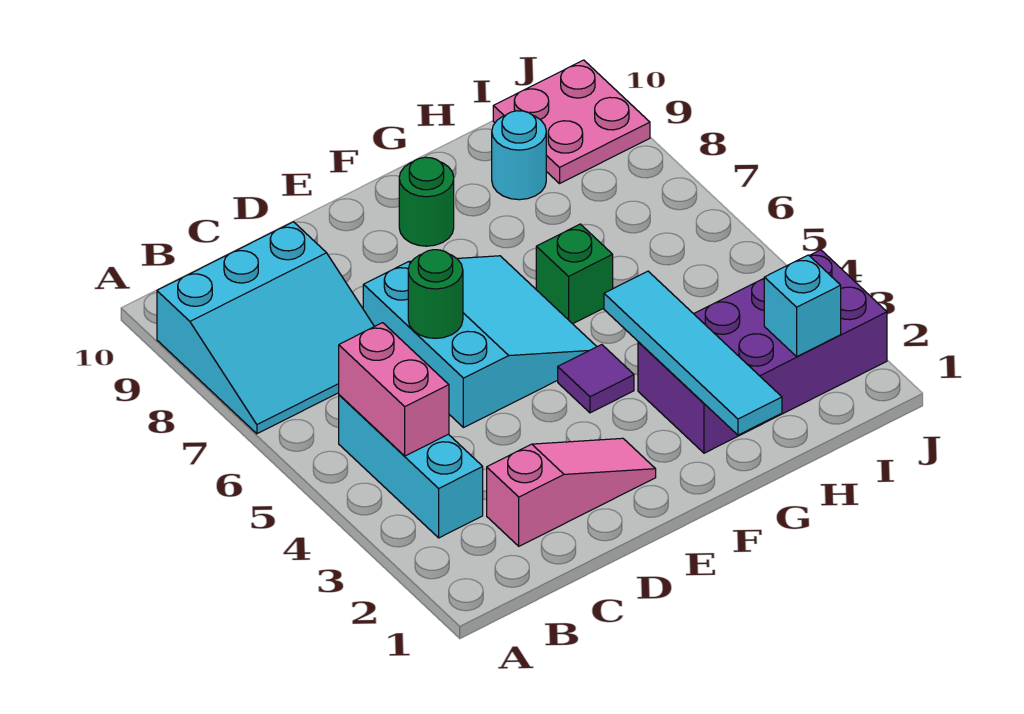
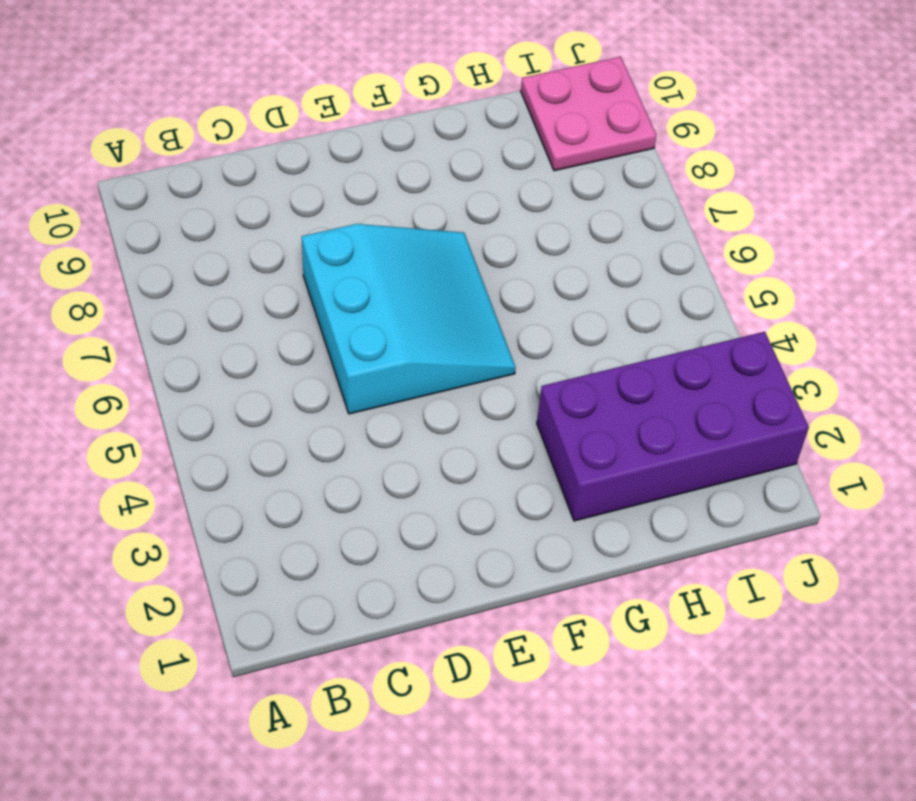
none -> cyan 3x3 slope [157,222,374,434]
none -> cyan 1x3 brick [339,395,483,538]
none -> pink 1x3 slope [487,438,656,546]

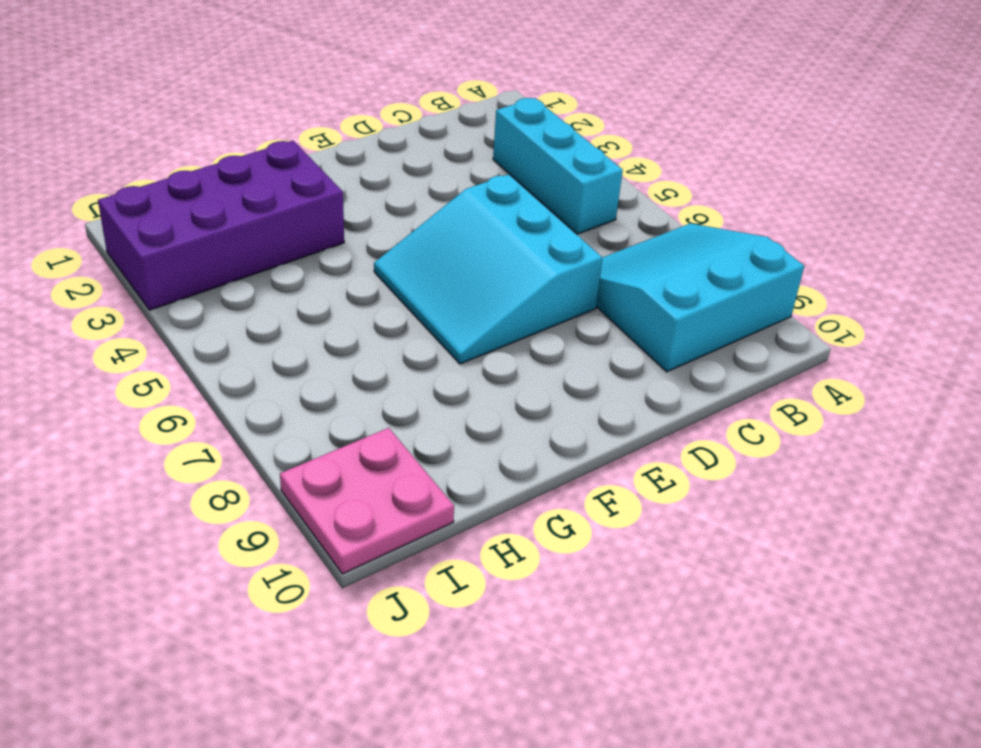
none -> pink 1x3 slope [487,438,656,546]
none -> purple 1x1 tile [558,345,634,413]
none -> green 1x1 round brick [399,157,454,246]

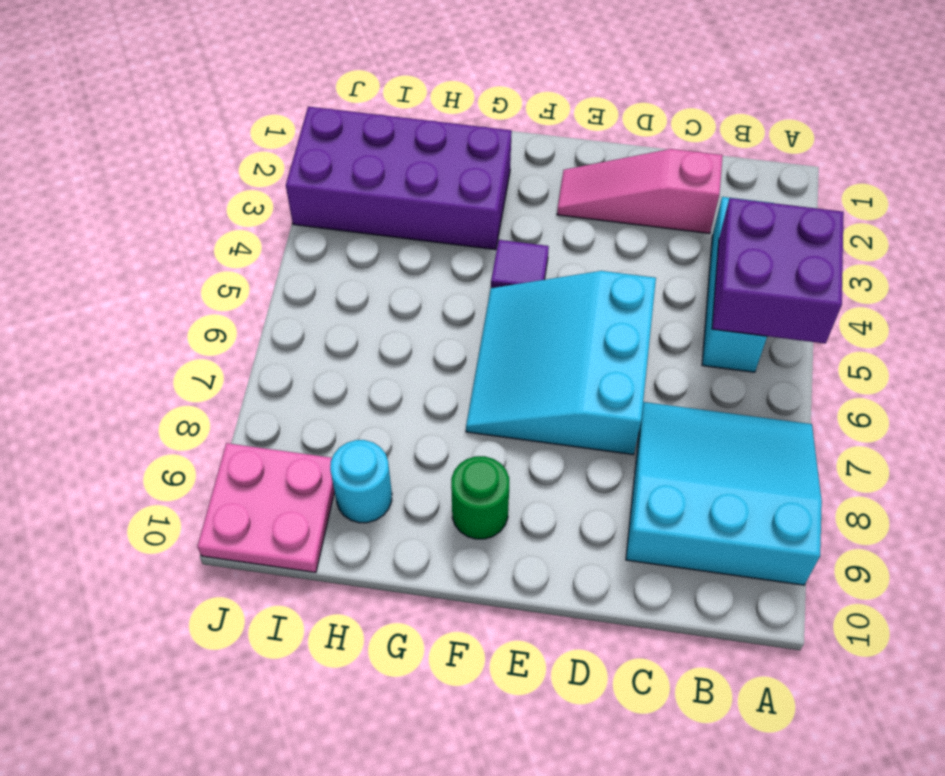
purple 2x2 brick [712,198,844,344] -> pink 1x2 brick [339,323,449,456]
none -> green 1x1 brick [536,224,613,324]
none -> green 1x1 round brick [408,250,463,338]
none -> cyan 1x4 tile [604,271,782,435]

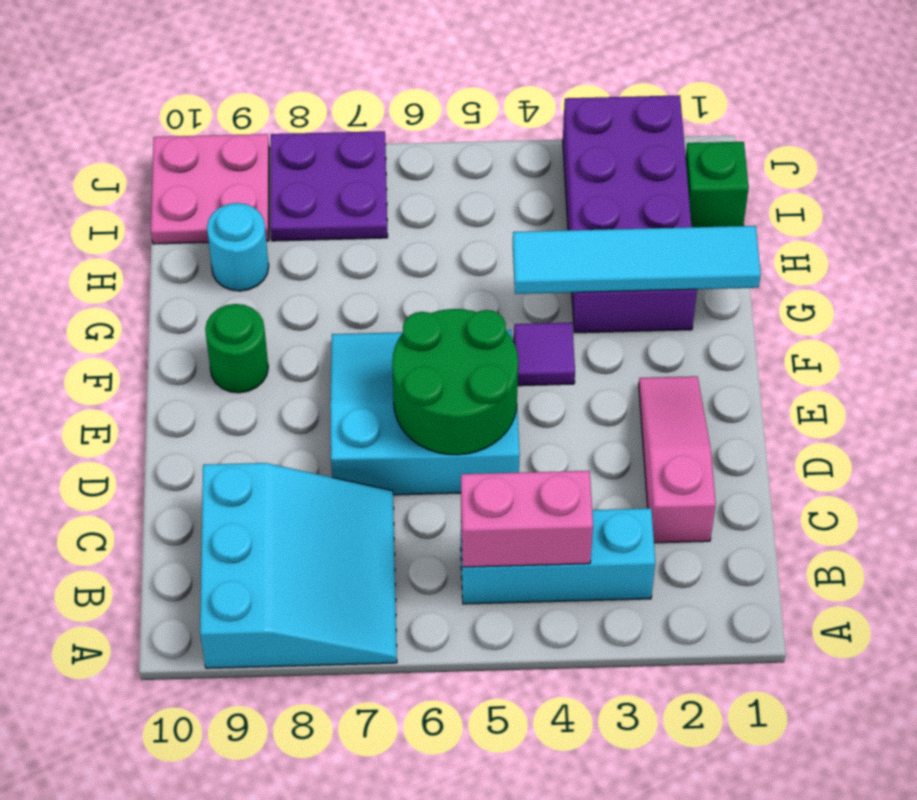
green 2x2 round brick [392,309,518,455] -> green 1x1 round brick [408,250,463,338]
green 1x1 brick [686,142,749,227] -> green 1x1 brick moved to [536,224,613,324]
purple 2x2 plate [270,131,388,241] -> none
none -> cyan 1x1 brick [764,255,841,356]

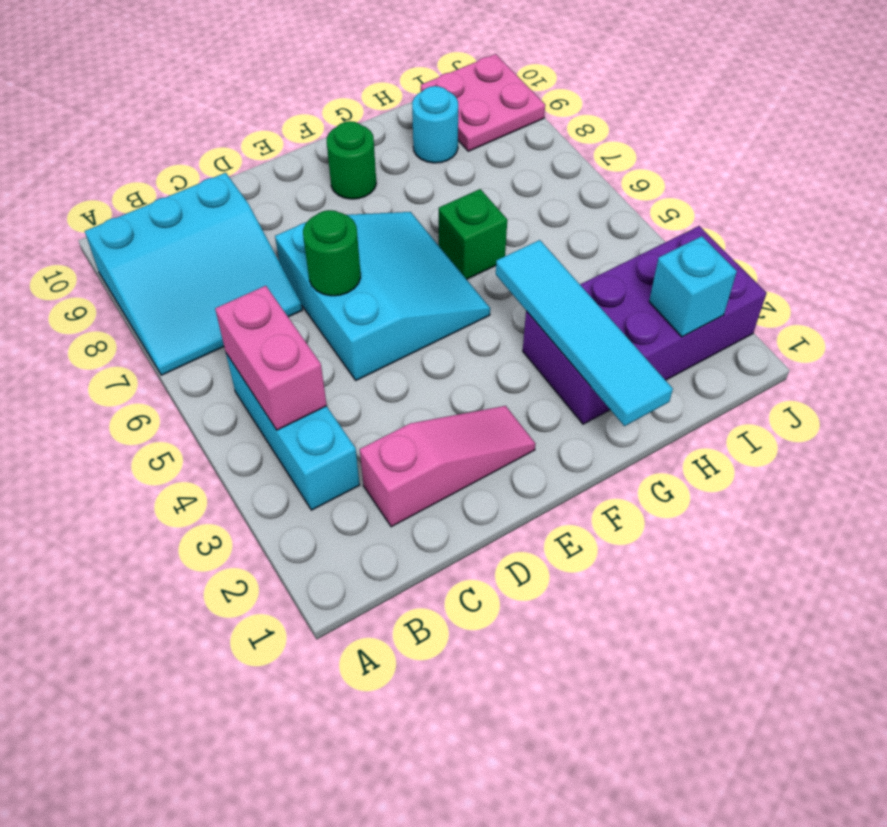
none -> purple 1x1 tile [558,345,634,413]

